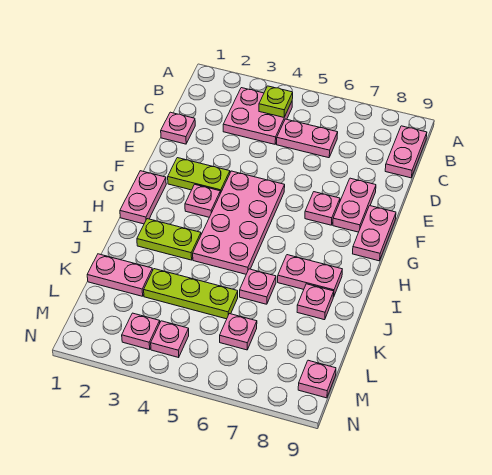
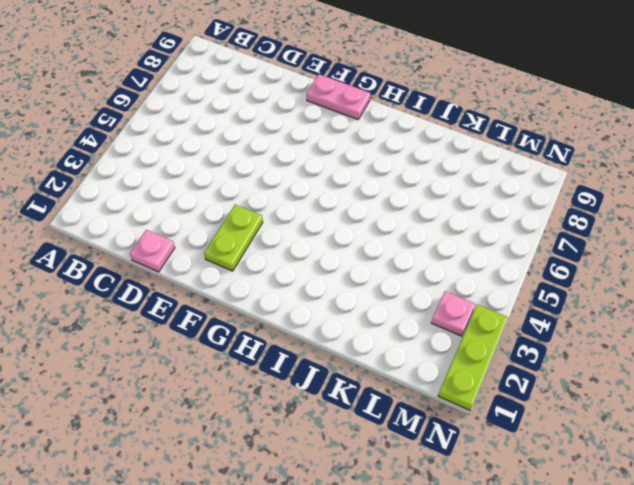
lime 1x3 plate [438,305,508,410] -> lime 1x3 plate moved to [144,269,238,319]
none -> pink 2x2 plate [223,88,292,144]
none -> pink 1x2 plate [385,126,427,178]
none -> pink 1x2 plate [277,119,338,158]

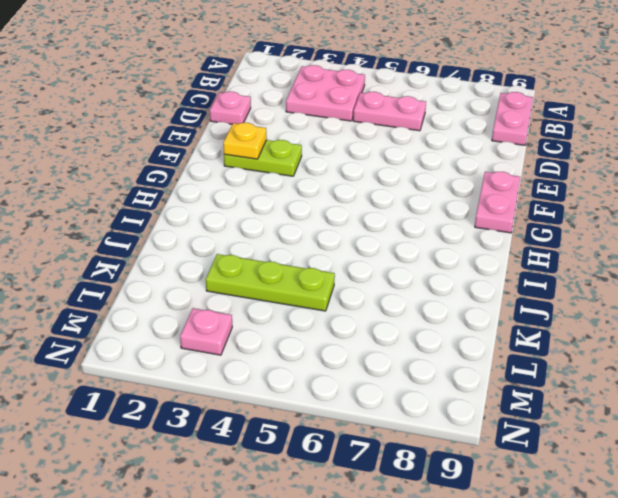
yellow 1x1 plate [223,123,267,159] -> none
none -> pink 1x2 plate [333,178,376,232]
none -> pink 2x4 plate [193,171,285,274]
none -> pink 1x1 plate [305,192,340,225]

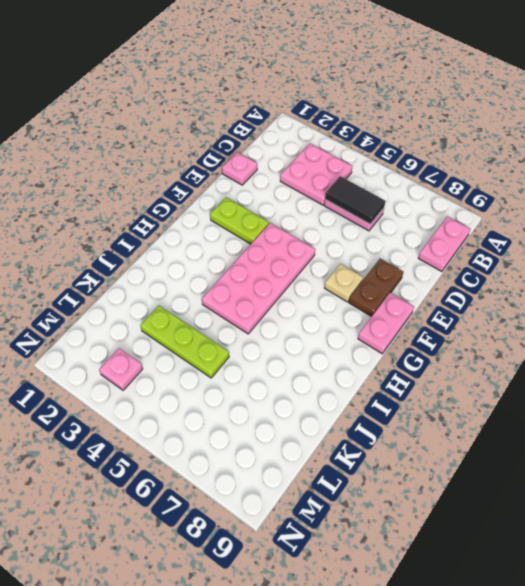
black 1x2 tile [325,176,385,224] -> none
brown 1x2 plate [349,259,403,317] -> pink 1x2 plate [333,178,376,232]
tan 1x1 plate [324,264,363,302] -> pink 1x1 plate [305,192,340,225]
none -> pink 1x2 plate [120,171,166,224]
none -> pink 1x1 plate [185,184,220,217]
none -> lime 1x2 plate [137,219,201,260]

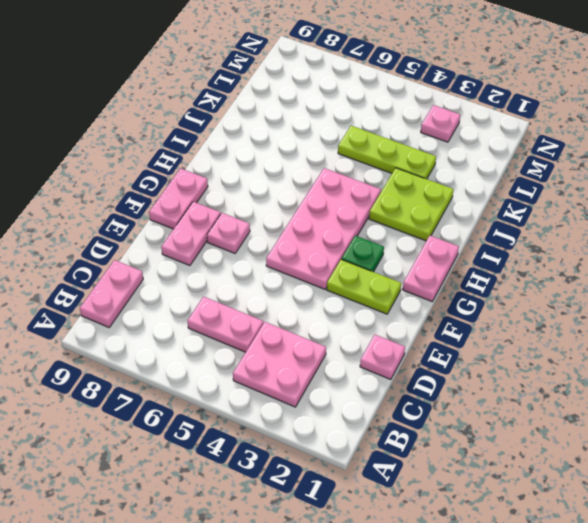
green 1x1 plate [342,236,384,272] -> pink 1x1 plate [185,184,220,217]
lime 2x2 plate [369,168,453,241] -> lime 1x2 plate [137,219,201,260]
none -> pink 1x2 plate [278,255,342,297]
none -> pink 1x1 plate [240,269,276,304]
none -> pink 1x1 plate [297,284,334,320]

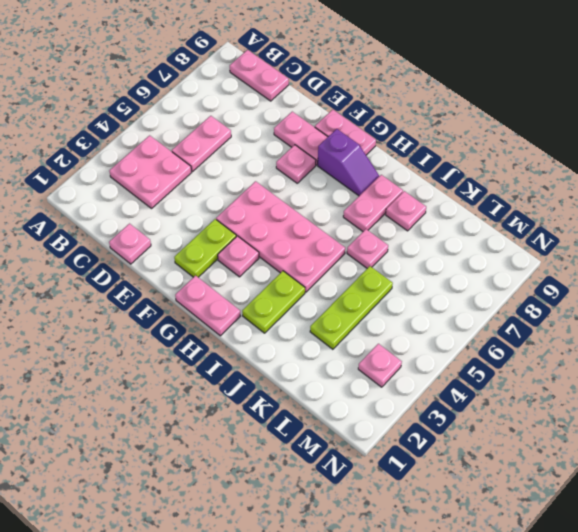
purple 1x2 slope [318,129,379,196] -> none
none -> pink 1x2 plate [87,254,153,296]
none -> pink 1x1 plate [220,314,257,350]
none -> pink 1x1 plate [151,321,189,357]

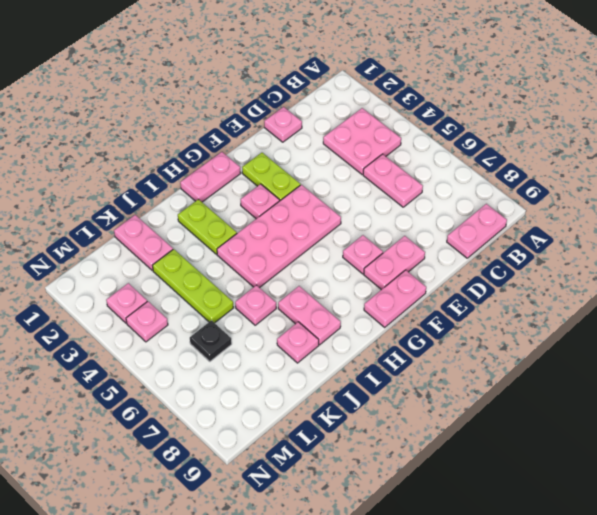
black 1x1 plate [190,320,232,361] -> pink 1x1 plate [220,314,257,350]
none -> pink 1x1 plate [298,360,336,398]
none -> lime 1x1 plate [259,86,293,117]

